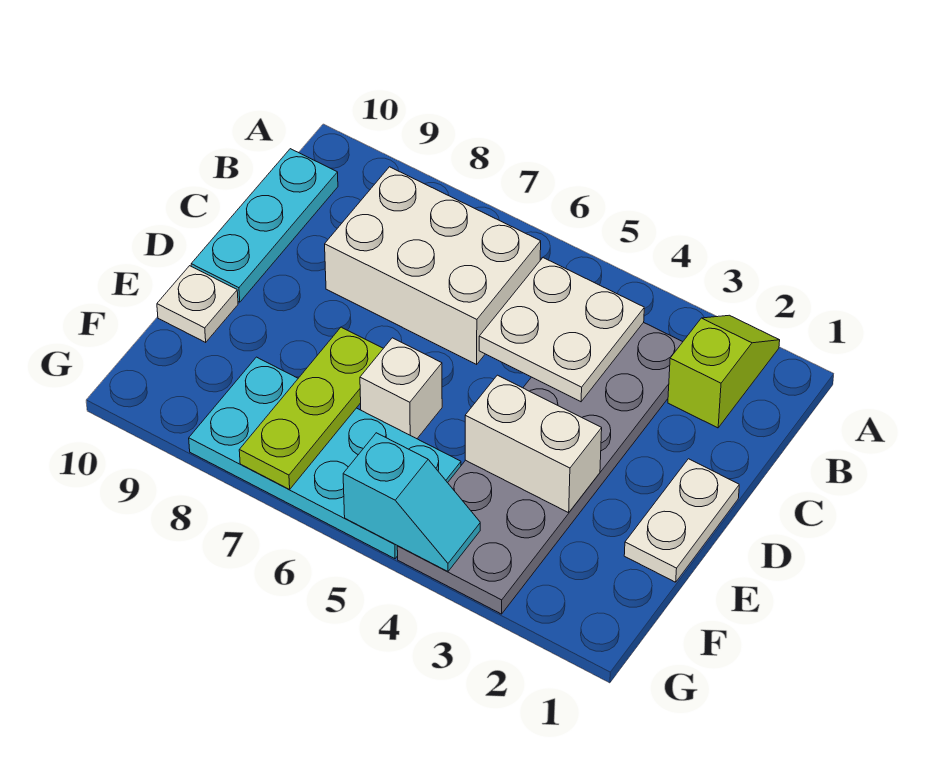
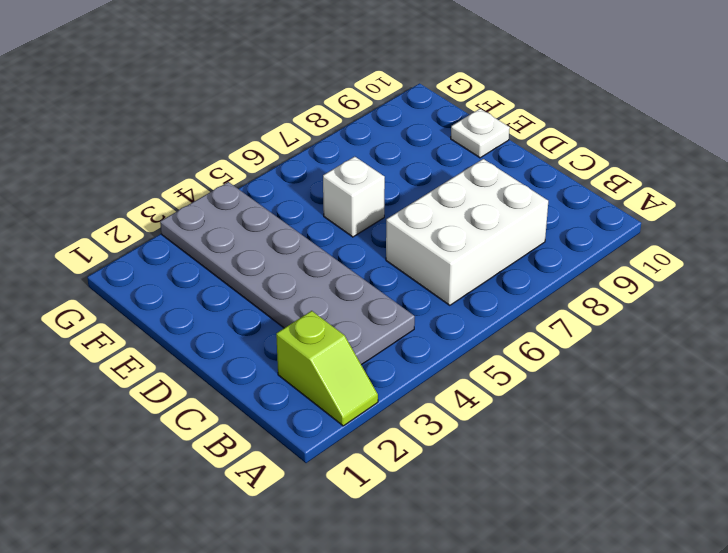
none -> cyan 1x3 plate [191,149,338,302]
none -> white 1x2 plate [624,459,739,582]
none -> cyan 2x4 plate [189,357,461,559]

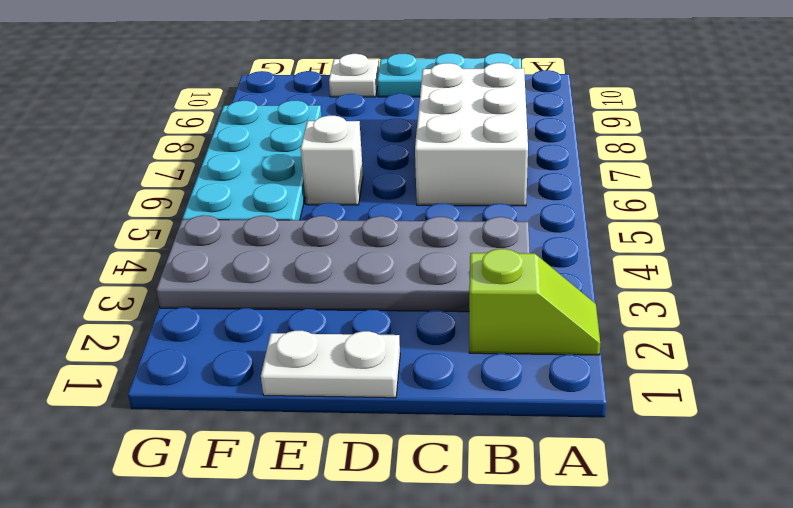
none -> white 2x2 plate [479,258,644,402]
none -> white 1x2 brick [465,375,602,513]
none -> lime 1x3 plate [239,327,383,489]

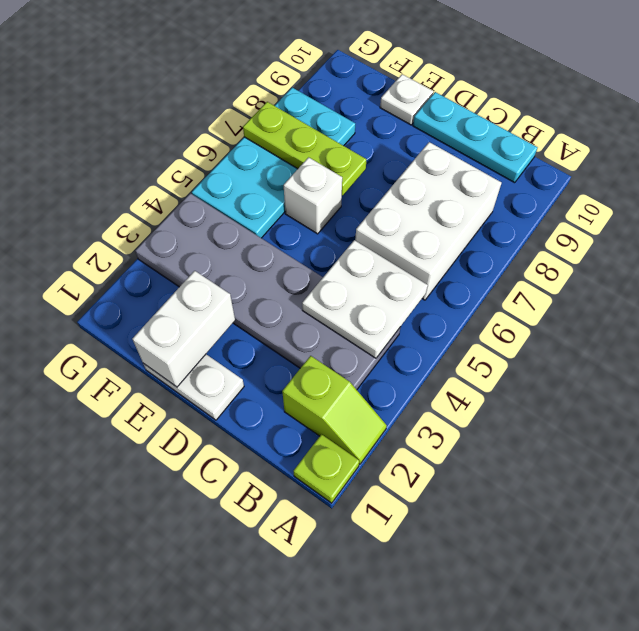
lime 1x1 plate [294,434,359,503] -> none
white 1x2 brick [132,271,235,387] -> white 1x2 brick moved to [465,375,602,513]
none -> cyan 1x2 slope [343,433,480,571]

